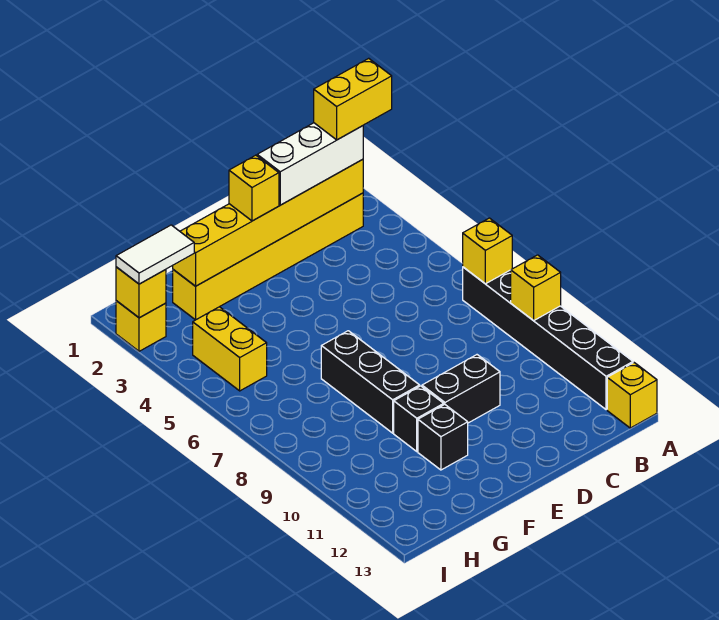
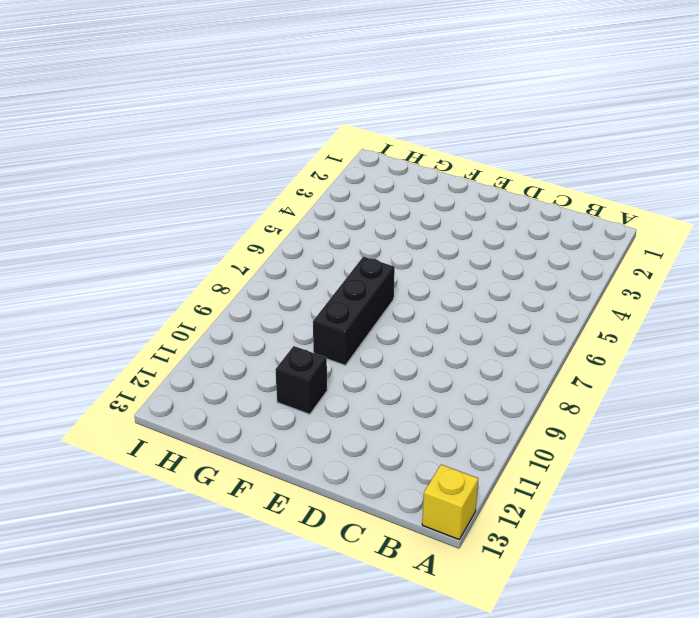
none -> black 1x6 brick [463,267,633,410]
none -> yellow 1x6 brick [173,193,363,320]
none -> black 1x2 brick [422,355,500,423]

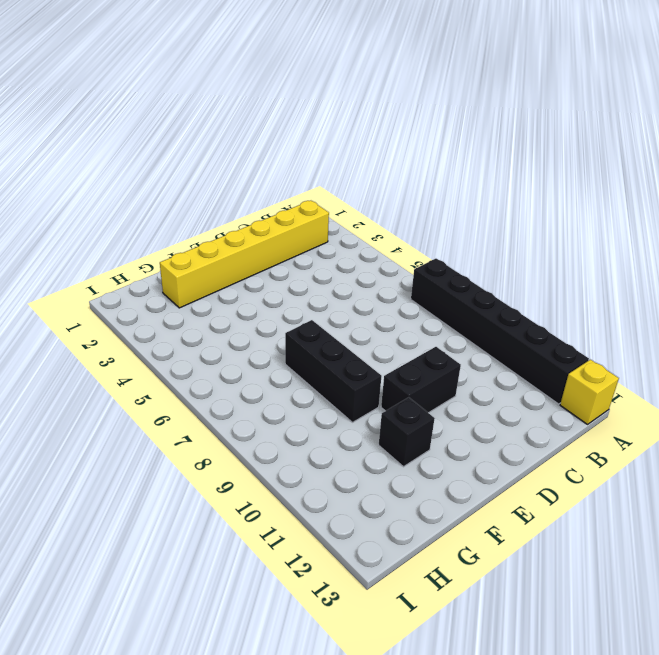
none -> black 1x1 brick [394,386,444,451]
none -> yellow 1x2 brick [193,307,267,391]
none -> yellow 1x1 brick [116,301,166,351]

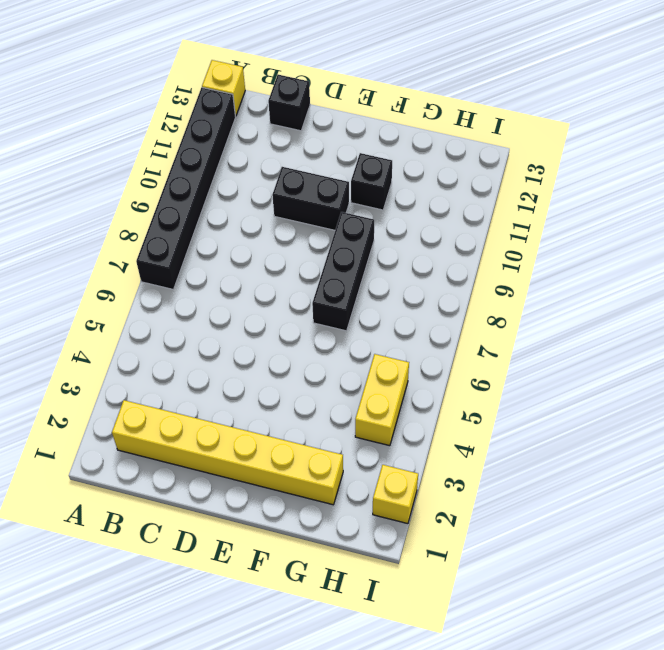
black 1x1 brick [268,75,310,131] -> black 1x1 brick moved to [394,386,444,451]
none -> yellow 1x1 brick [463,218,512,284]
none -> yellow 1x1 brick [511,255,561,321]
none -> yellow 1x6 brick [173,159,363,286]

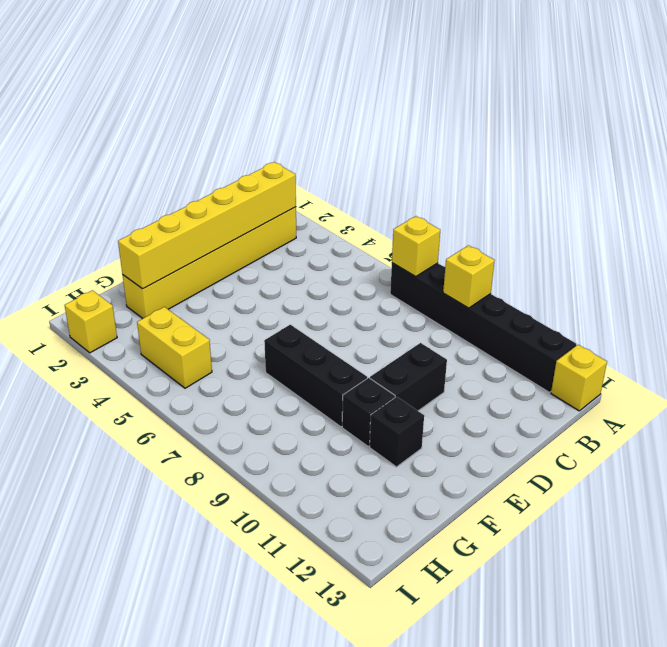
none -> yellow 1x1 brick [116,267,166,318]
none -> white 1x3 brick [257,123,363,205]
none -> yellow 1x1 brick [229,155,279,221]

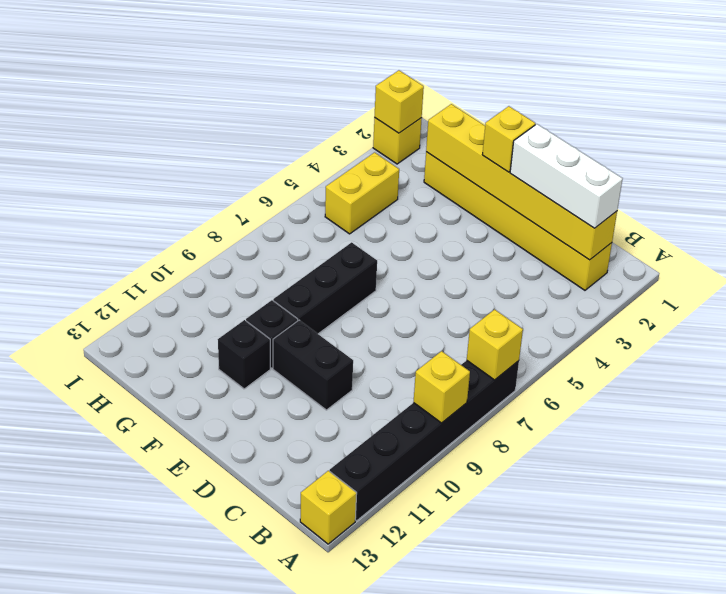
none -> white 1x2 tile [116,225,194,284]
none -> yellow 1x2 brick [314,58,392,140]

